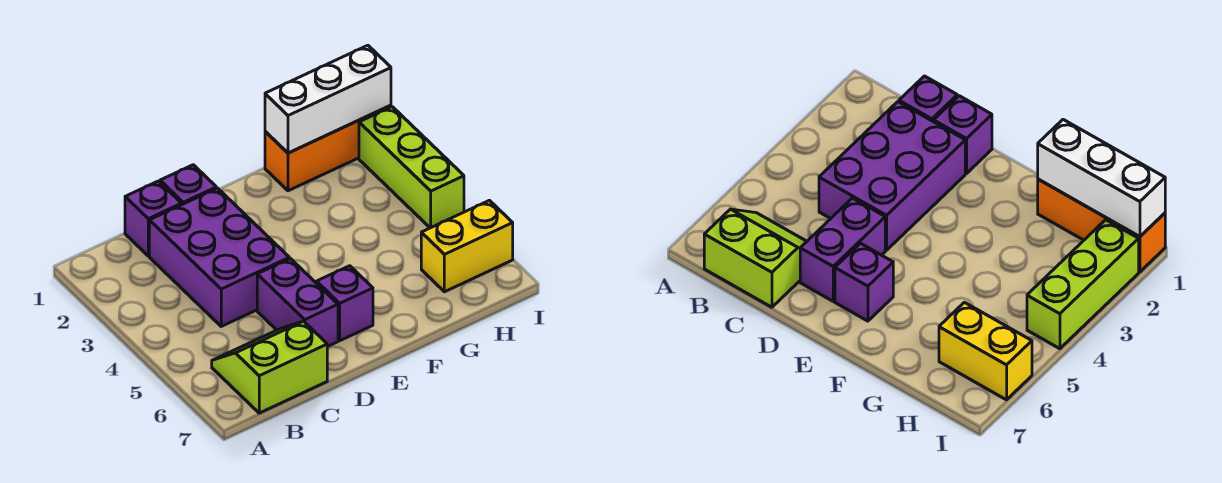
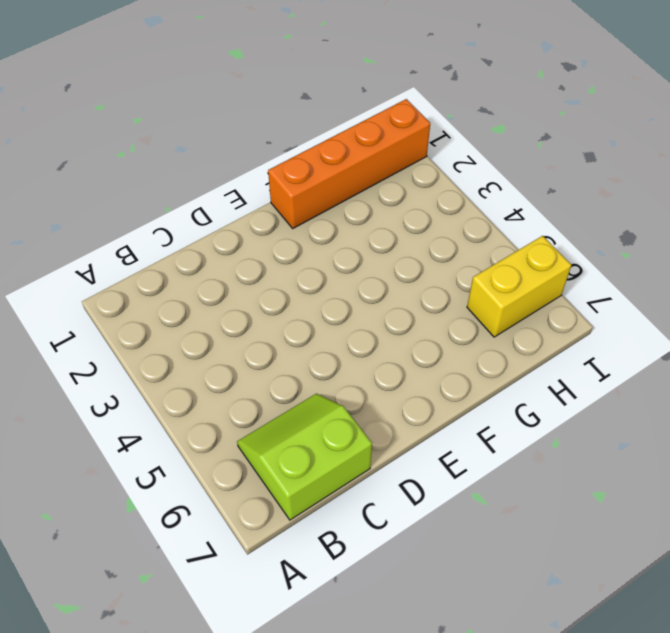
orange 1x4 brick [268,99,430,228] -> orange 1x3 brick [265,105,391,191]
none -> purple 1x1 brick [125,181,182,256]
none -> purple 2x3 brick [149,188,289,326]

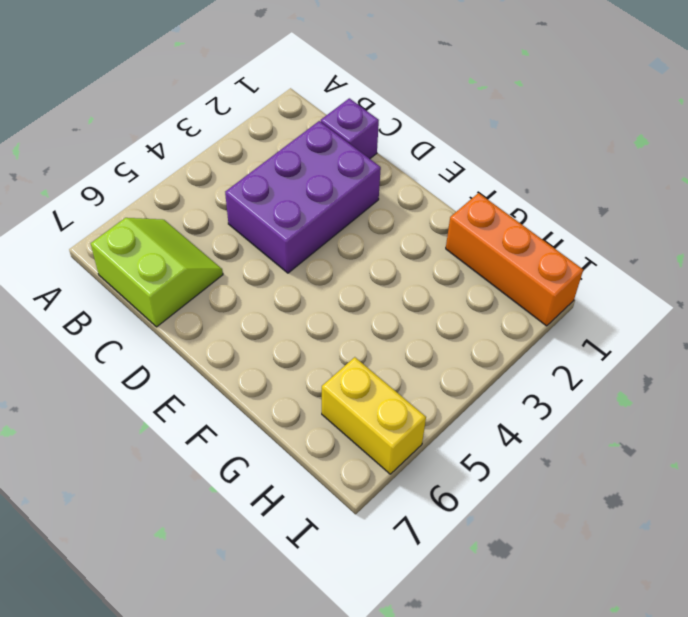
none -> purple 1x1 brick [160,165,216,204]
none -> purple 1x2 brick [257,259,338,347]

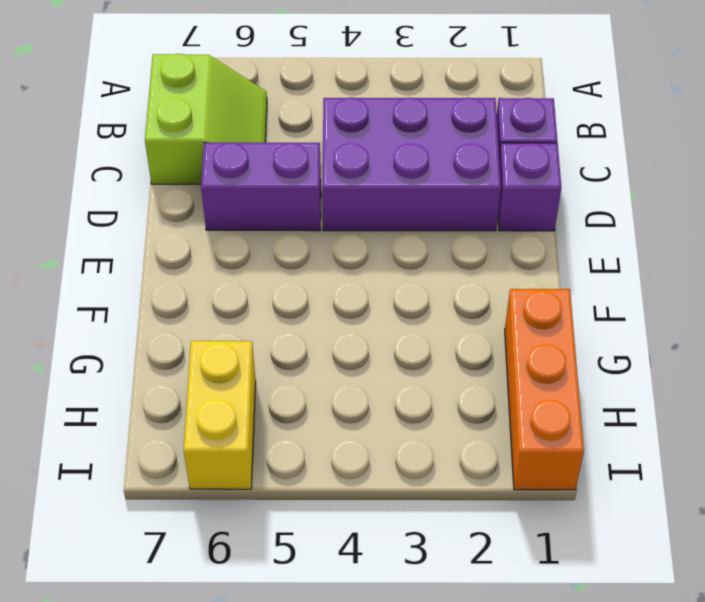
none -> purple 1x1 brick [317,266,373,341]
none -> lime 1x3 brick [359,107,464,228]

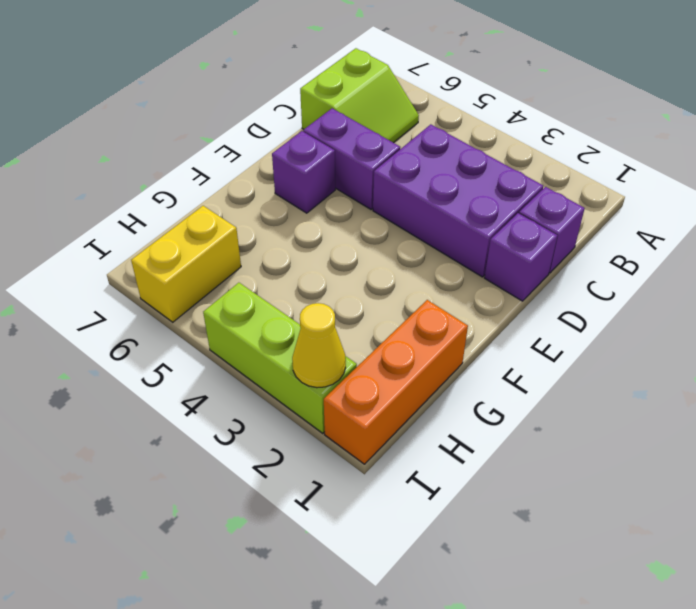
yellow 1x1 cone [292,303,346,388] -> none
none -> white 1x3 brick [265,45,391,153]

